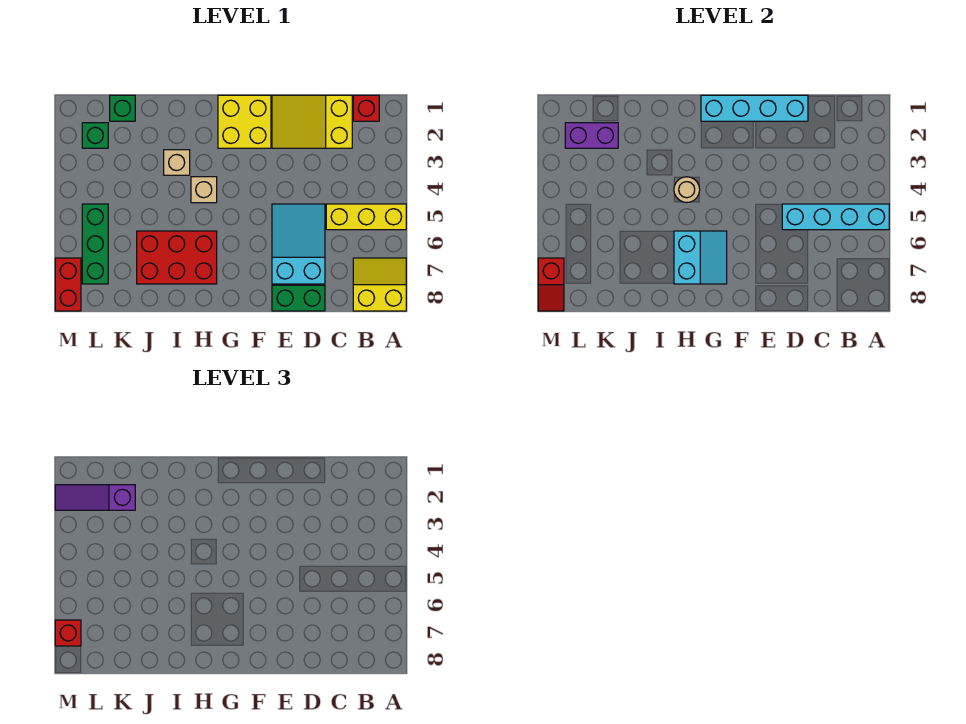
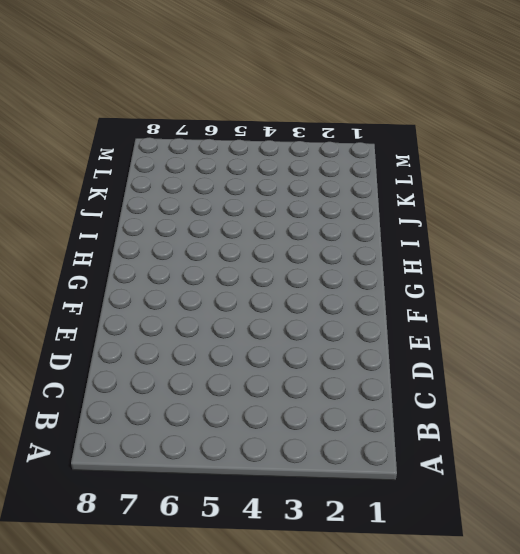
none -> yellow 1x3 brick [326,204,406,230]
none -> yellow 2x2 slope [353,258,406,311]
none -> red 1x1 brick [353,95,379,121]

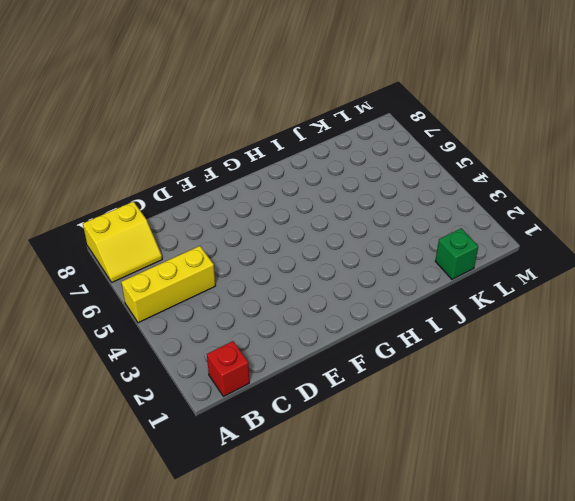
none -> yellow 2x3 slope [272,95,352,148]
none -> cyan 2x3 slope [272,204,325,284]
none -> green 1x2 brick [272,285,325,311]

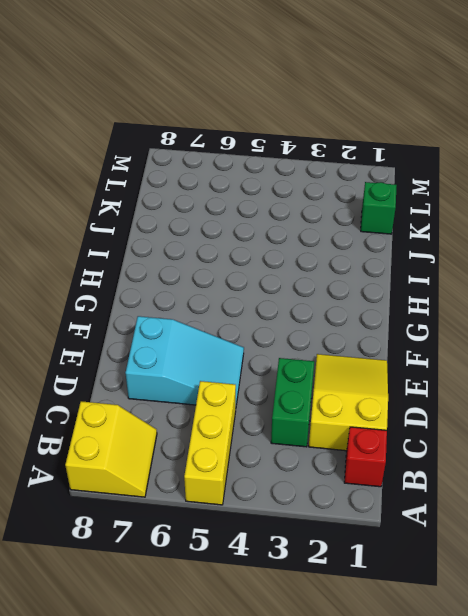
green 1x2 brick [271,358,314,447] -> green 1x2 brick moved to [272,285,325,311]
none -> yellow 2x2 brick [218,95,271,148]
none -> tan 1x1 brick [191,177,217,203]
none -> red 2x3 brick [137,231,217,284]

